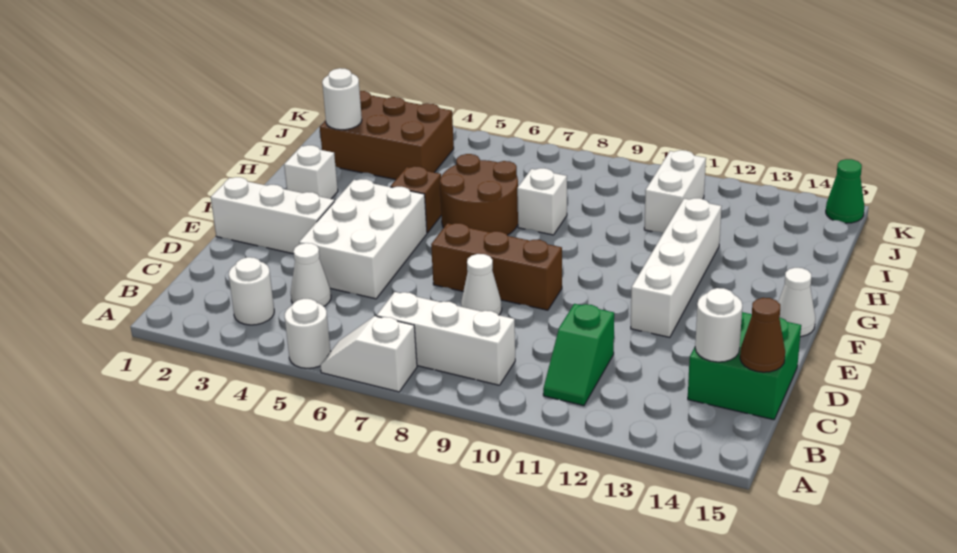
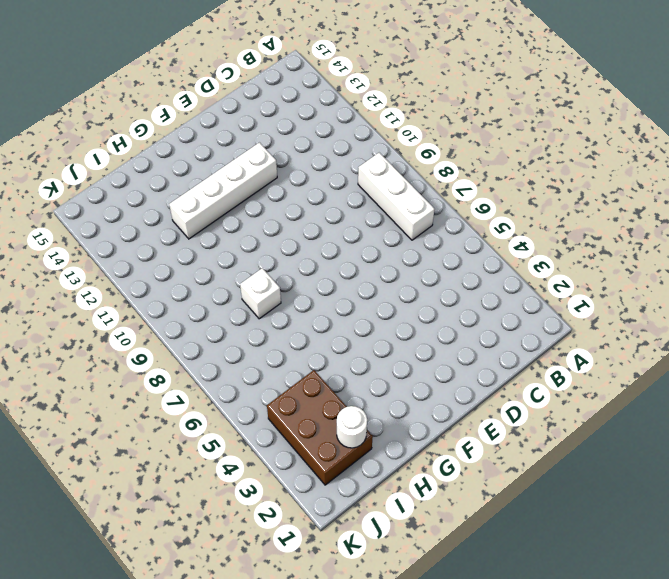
none -> white 1x1 round brick [285,299,331,368]
none -> white 1x2 slope [320,316,417,392]
none -> white 1x1 round brick [229,257,274,325]

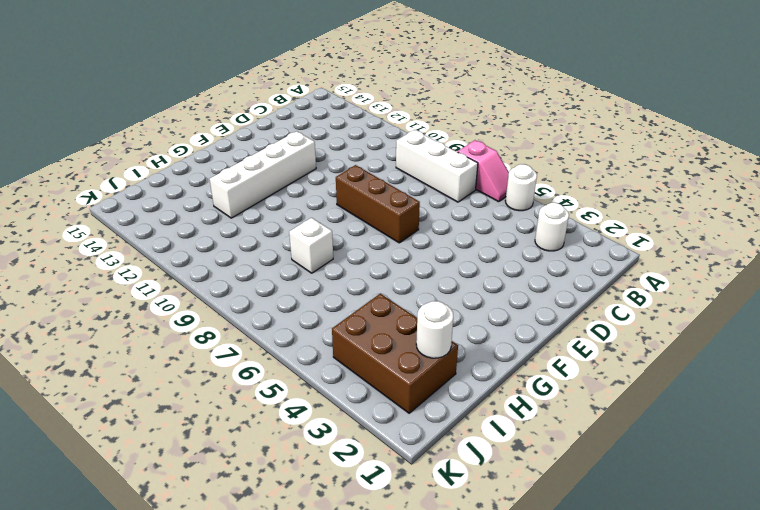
pink 1x2 slope [458,140,509,202] -> white 1x2 slope [320,316,417,392]
none -> green 1x2 slope [543,304,614,406]
none -> white 1x1 cone [291,243,331,306]
none -> green 2x2 brick [688,312,801,420]

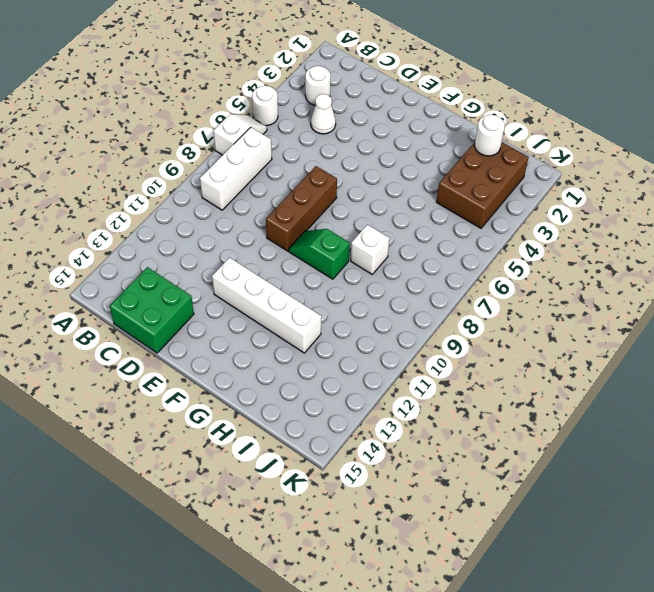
green 1x2 slope [289,229,350,279] -> green 1x2 slope moved to [543,304,614,406]
none -> white 2x3 brick [299,179,427,299]
none -> white 1x1 cone [461,254,502,315]
none -> white 1x3 brick [211,177,334,254]

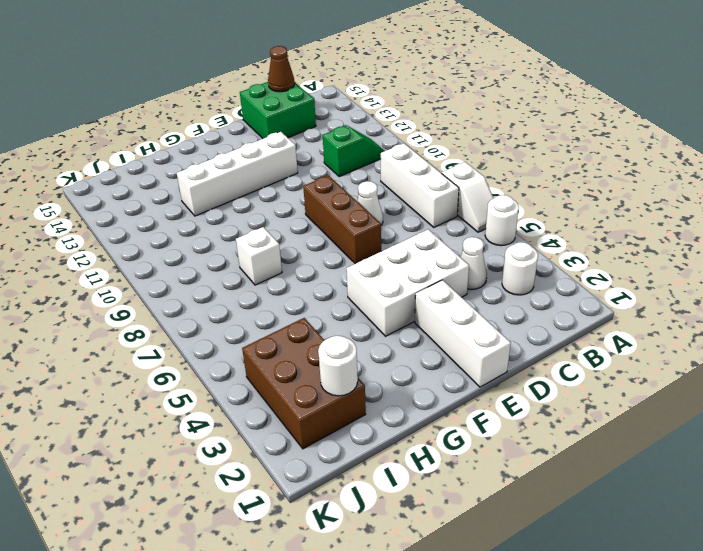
none -> white 1x1 cone [778,268,815,337]
none -> white 1x1 brick [284,145,338,199]
none -> brown 1x1 brick [391,166,441,233]

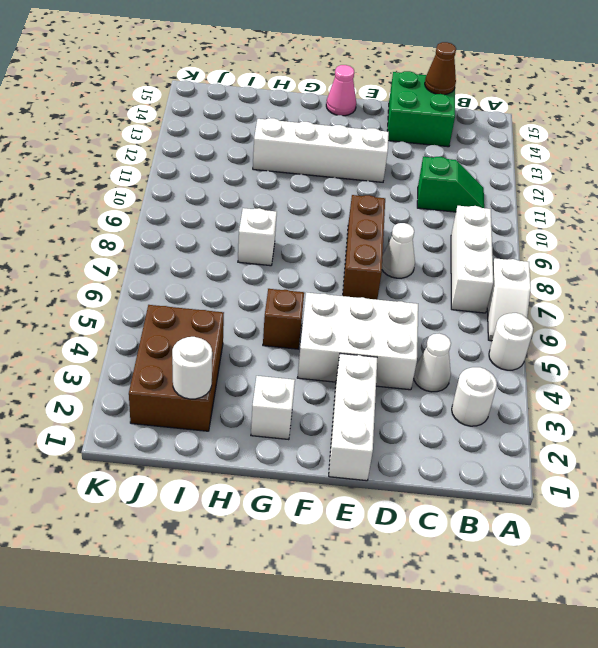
pink 1x1 cone [326,65,356,116] -> white 1x1 cone [778,268,815,337]
none -> brown 2x2 round brick [440,154,518,235]
none -> white 1x2 brick [644,150,706,233]
none -> green 1x1 cone [826,159,865,223]

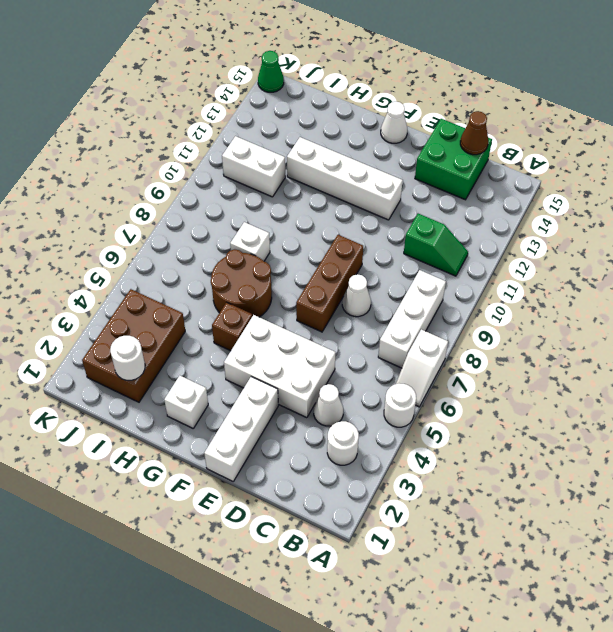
none -> white 1x1 round brick [695,288,742,362]

